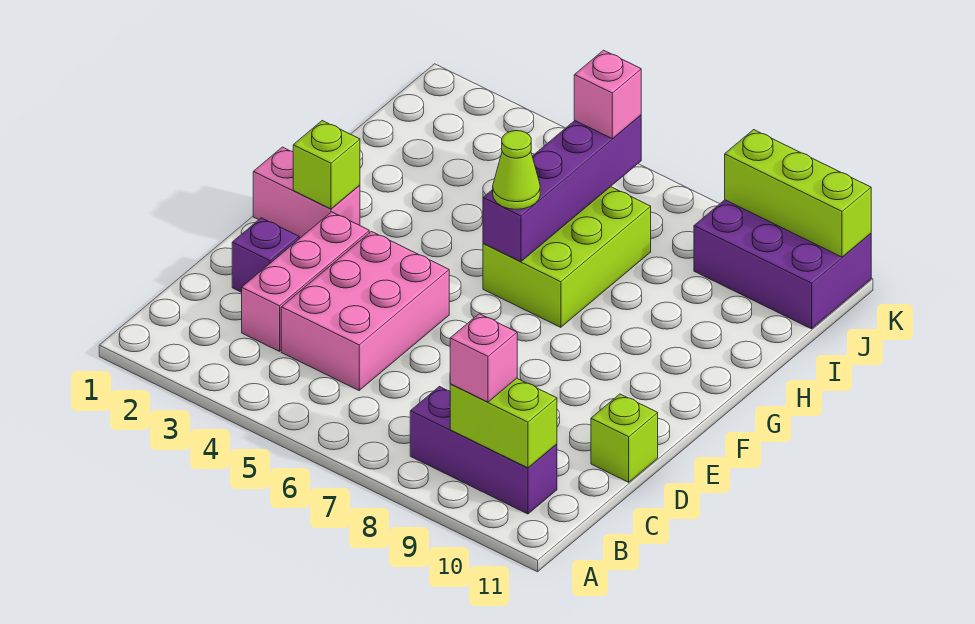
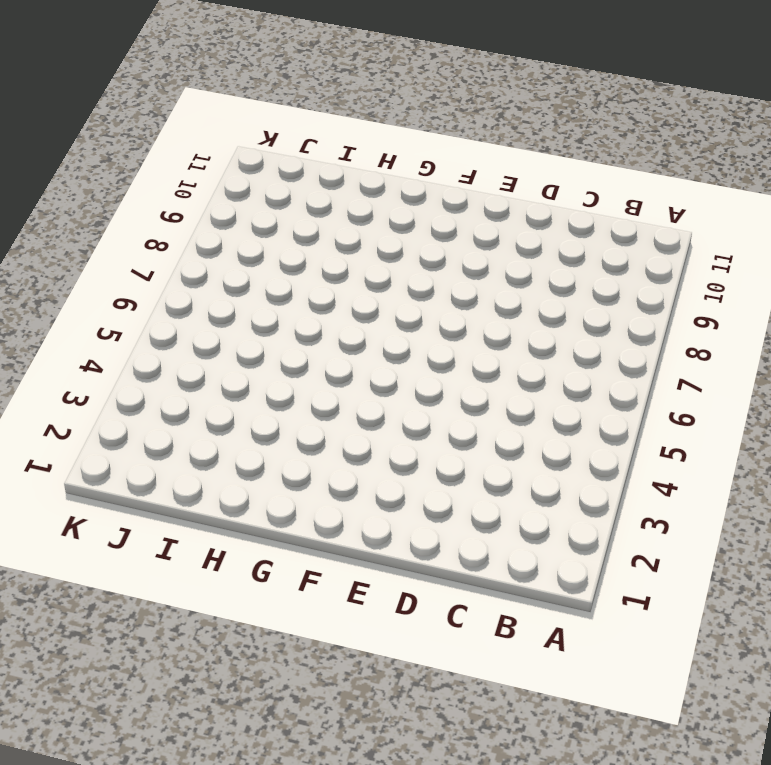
none -> purple 1x3 brick [410,387,557,514]
none -> pink 1x3 brick [242,212,369,351]
none -> pink 2x3 brick [281,232,449,390]

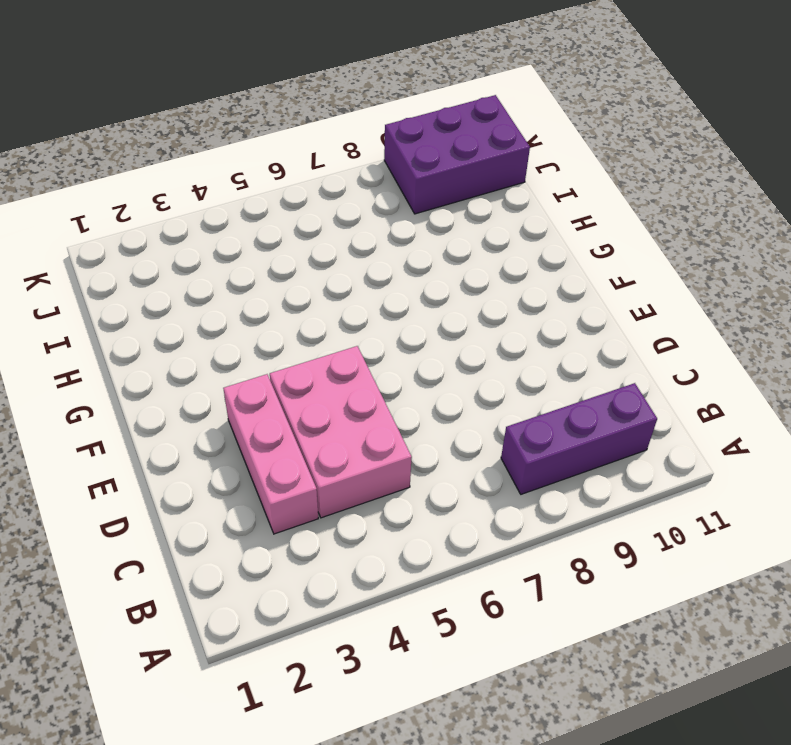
none -> purple 1x1 brick [232,218,299,292]
none -> lime 1x1 brick [591,394,658,482]
none -> pink 1x2 brick [253,147,360,239]

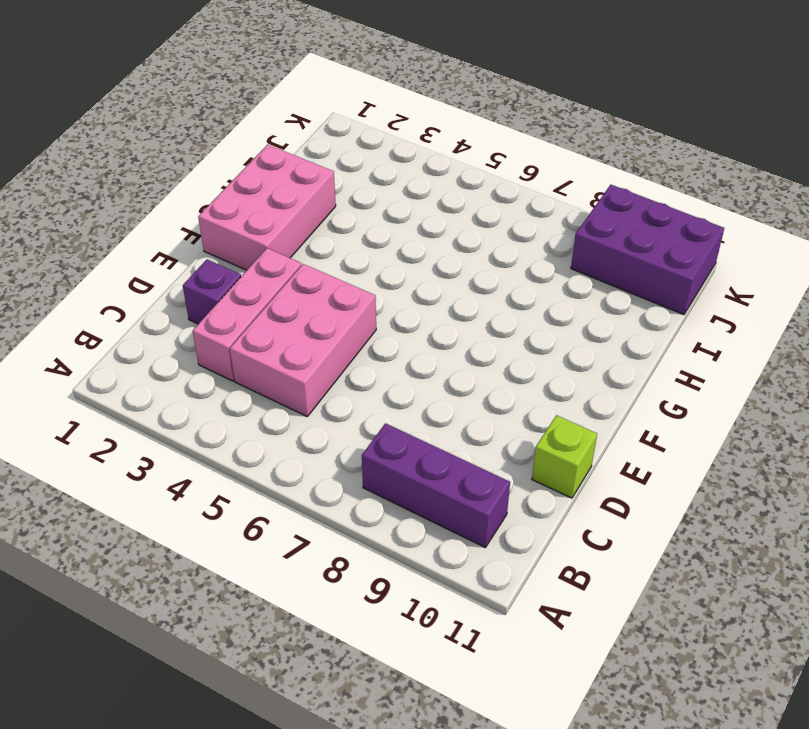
pink 2x3 brick [198,144,336,270] -> pink 1x2 brick [253,147,360,239]
none -> lime 2x3 brick [483,187,651,327]
none -> lime 1x2 brick [450,379,557,468]
none -> lime 1x1 brick [293,121,360,209]

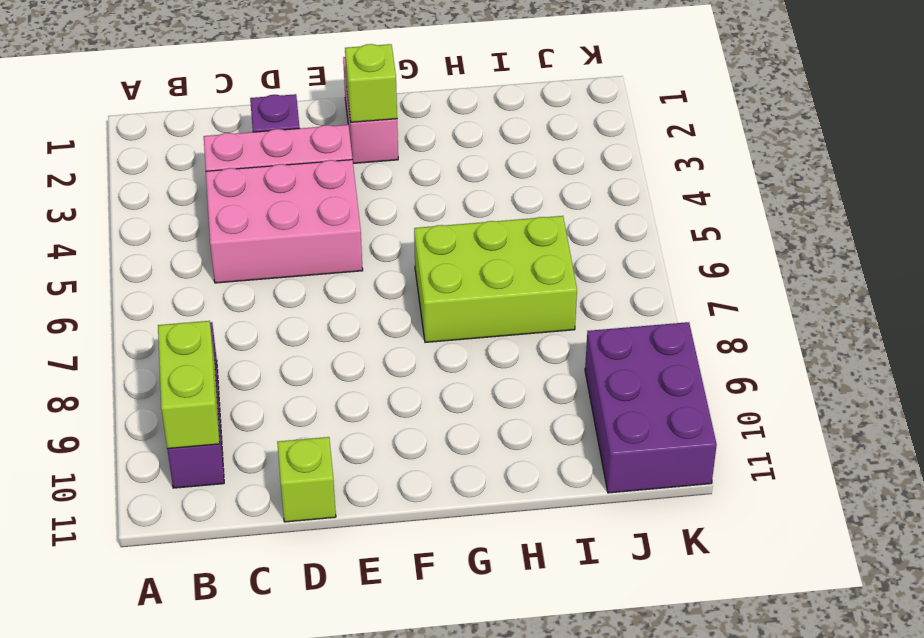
none -> purple 1x4 brick [483,115,641,262]
none -> lime 1x3 brick [725,130,871,257]
none -> pink 1x1 brick [450,314,517,402]

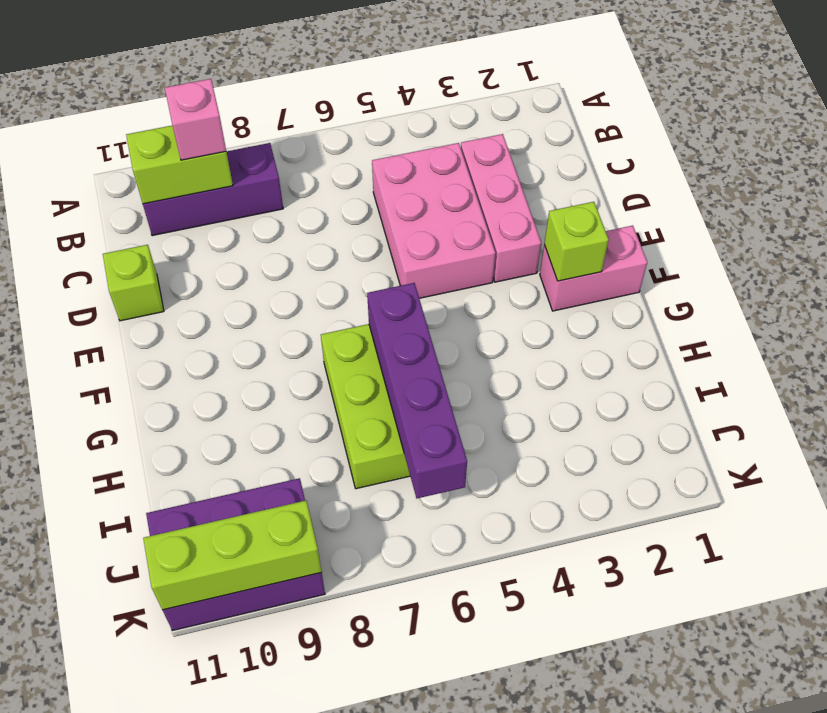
none -> purple 1x1 brick [232,218,299,292]
none -> lime 1x1 cone [493,131,540,209]
none -> pink 1x1 brick [574,50,641,139]

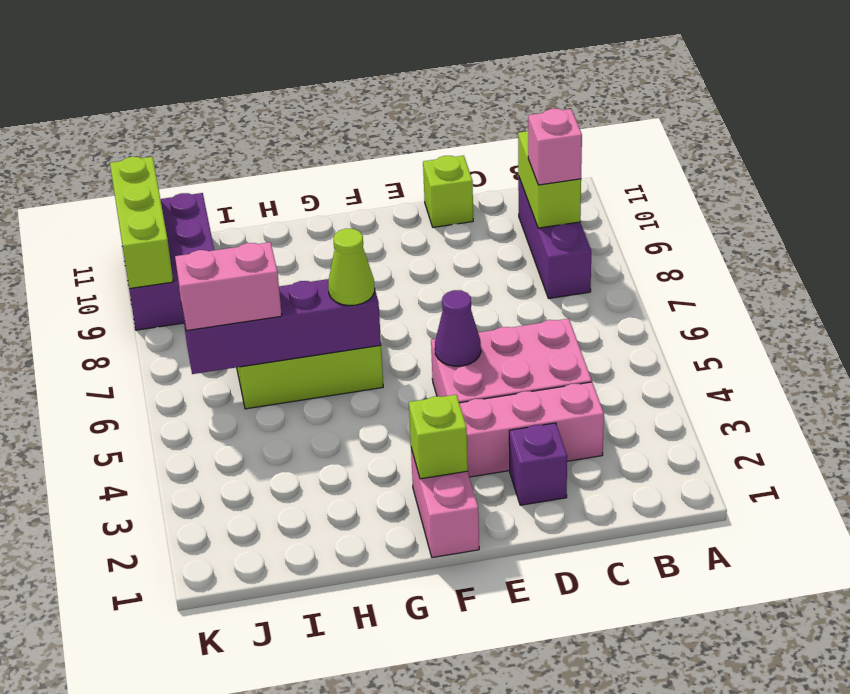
purple 1x1 cone [435,290,481,366] -> none
pink 1x2 brick [175,242,282,331] -> pink 1x1 brick [574,50,641,139]

